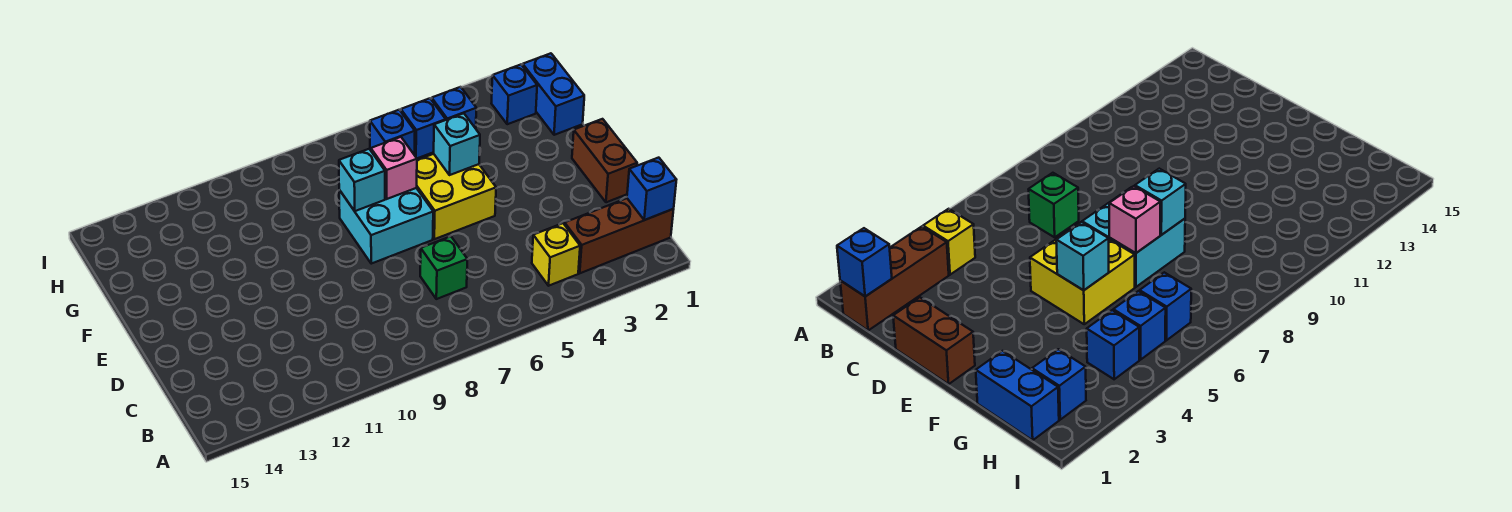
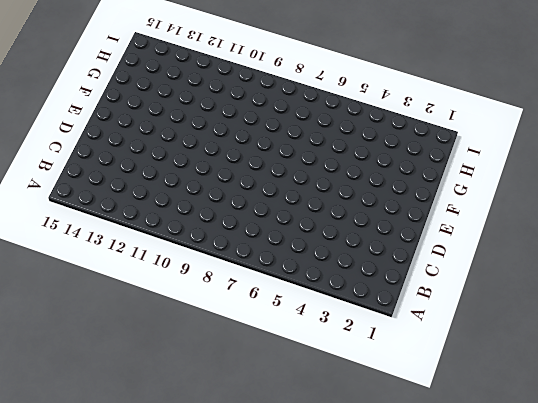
none -> brown 1x3 brick [565,198,674,273]
none -> yellow 1x1 brick [532,223,580,286]
none -> green 1x1 brick [420,236,467,299]

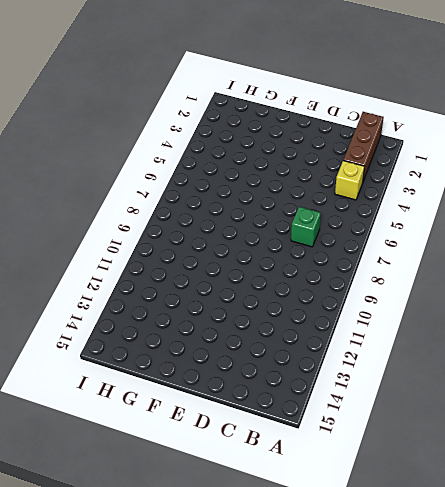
none -> brown 1x2 brick [572,119,637,202]
none -> yellow 2x2 brick [417,154,496,239]
none -> cyan 2x2 brick [339,188,433,264]

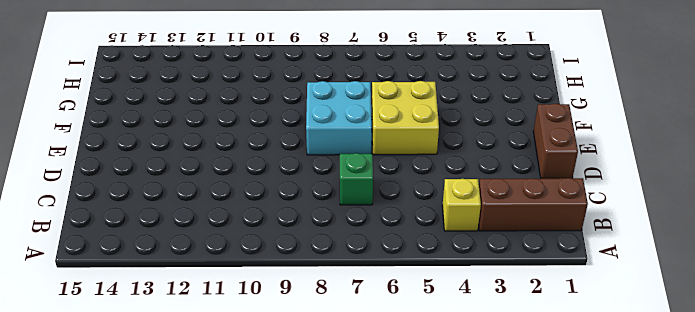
none -> blue 1x2 brick [523,53,584,135]
none -> blue 1x1 brick [491,65,537,124]
none -> blue 1x1 brick [432,87,476,128]

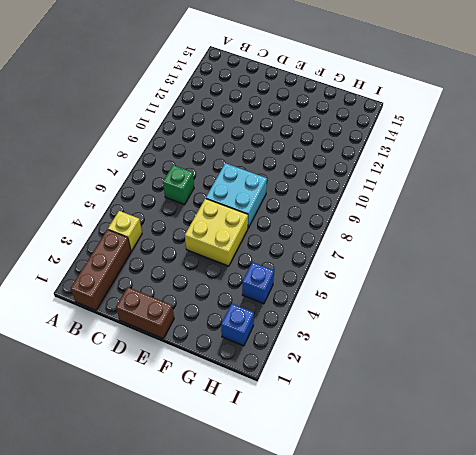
none -> blue 1x2 brick [523,53,584,135]
none -> blue 1x1 brick [401,98,446,158]
none -> blue 1x1 brick [370,110,415,155]

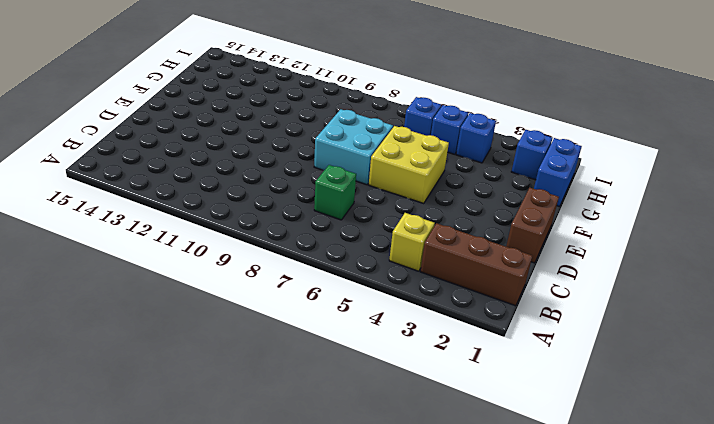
none -> blue 1x1 brick [627,158,676,220]
none -> cyan 1x1 brick [434,113,480,175]
none -> pink 1x1 brick [371,137,417,199]

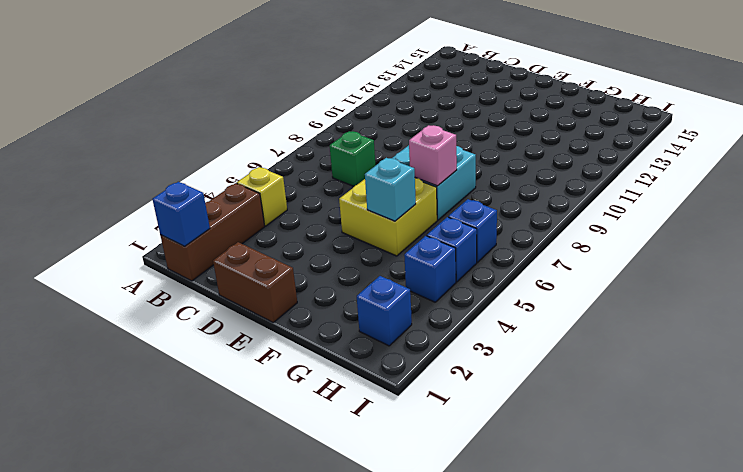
none -> blue 1x2 brick [523,53,584,135]
none -> cyan 1x1 brick [339,149,385,211]

